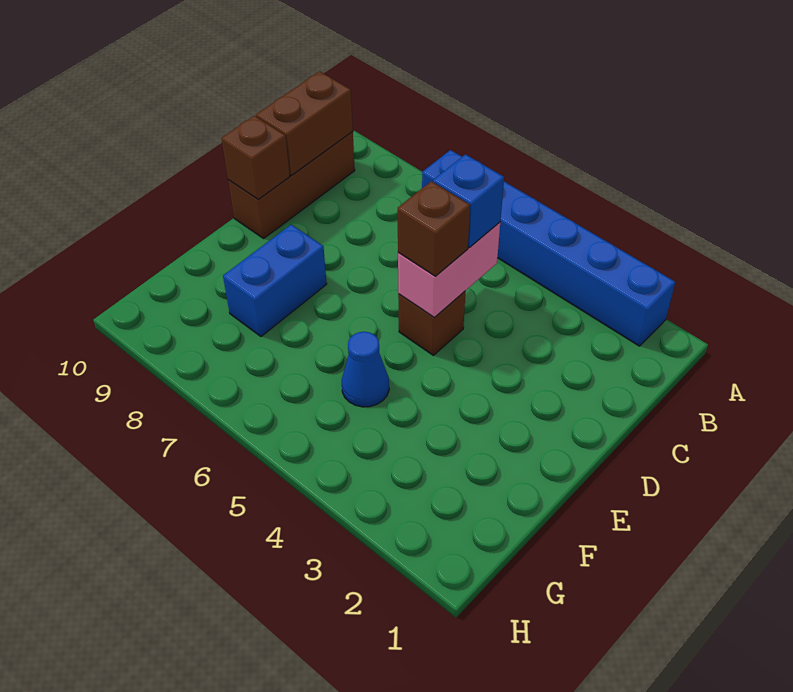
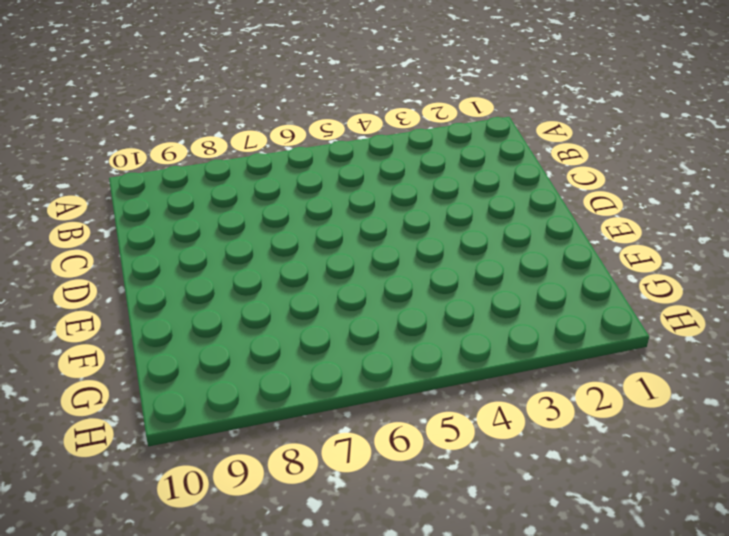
none -> blue 1x6 brick [422,150,675,346]
none -> brown 1x3 brick [228,132,355,238]

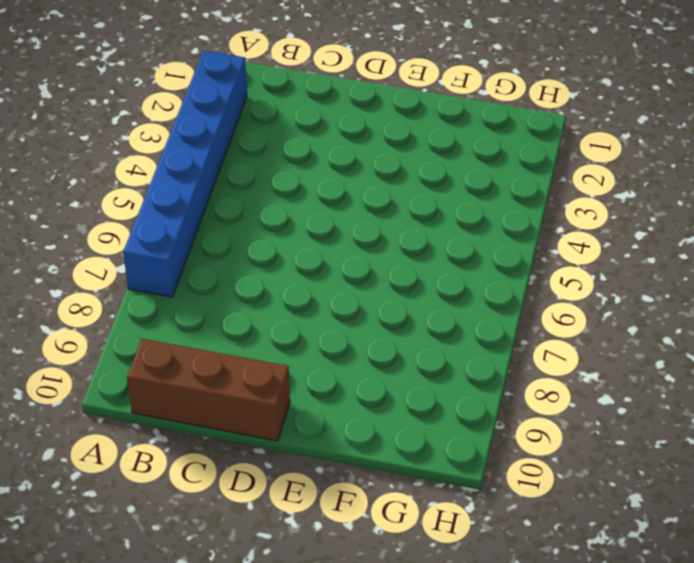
none -> brown 1x1 brick [398,292,465,355]
none -> blue 1x2 brick [223,225,327,336]

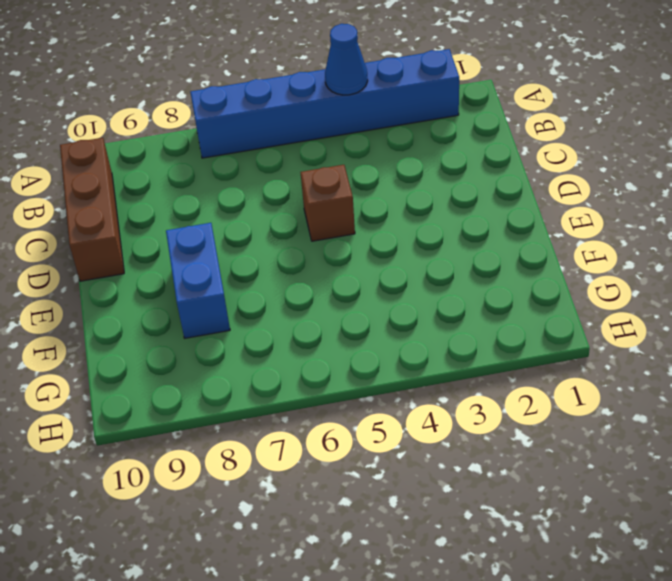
blue 1x1 cone [325,24,368,95] -> blue 1x1 cone moved to [342,332,389,407]
none -> brown 1x2 brick [256,71,353,175]
none -> pink 1x2 brick [398,222,500,318]

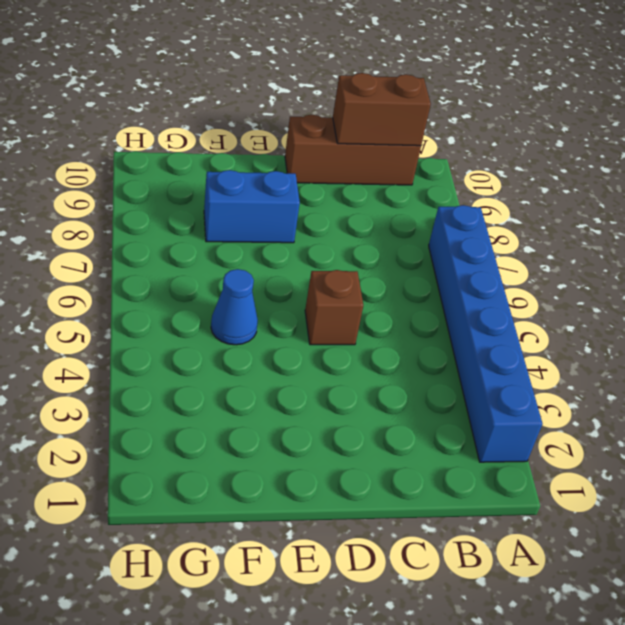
none -> pink 1x2 brick [398,222,500,318]
none -> brown 1x1 brick [221,116,290,200]

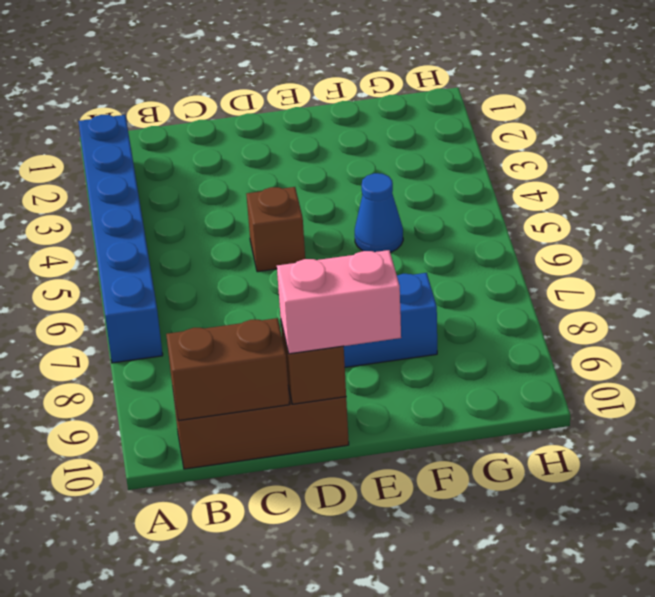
pink 1x2 brick [277,250,401,354] -> pink 1x2 brick moved to [398,222,500,318]
none -> blue 1x1 brick [433,154,504,247]
none -> brown 1x1 brick [398,181,470,276]

